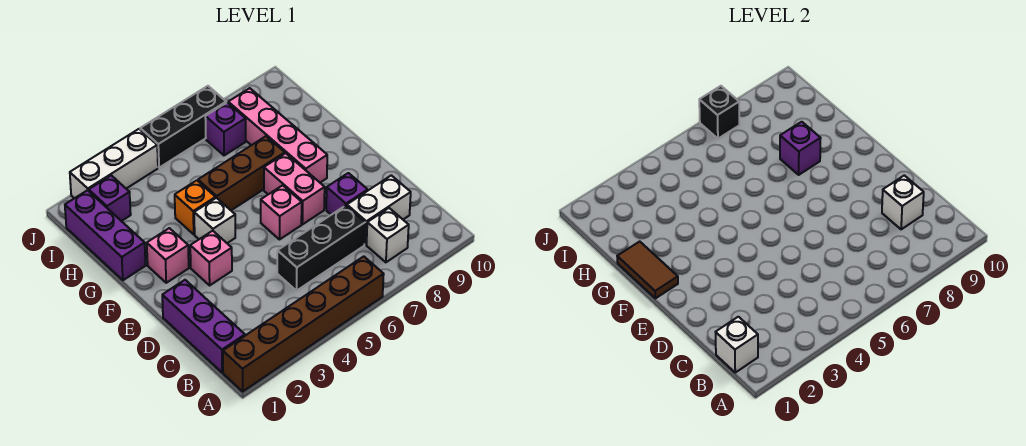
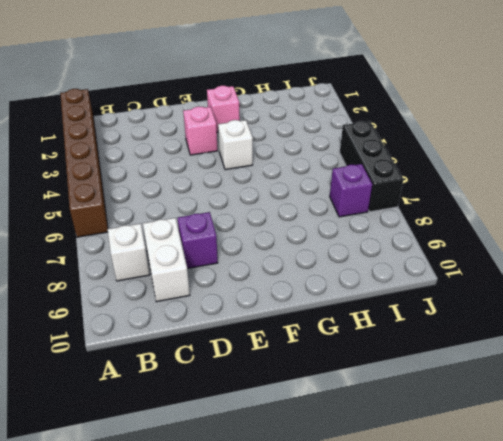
none -> purple 1x3 brick [162,280,245,372]
none -> black 1x3 brick [277,205,365,291]
none -> pink 1x1 brick [261,185,302,239]

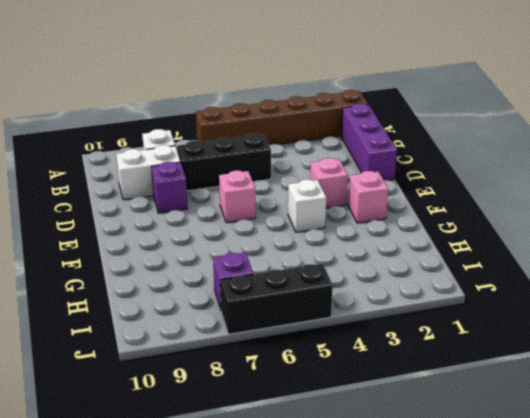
none -> pink 1x2 brick [264,153,325,224]
none -> pink 1x4 brick [228,88,327,182]
none -> purple 1x3 brick [65,190,146,280]

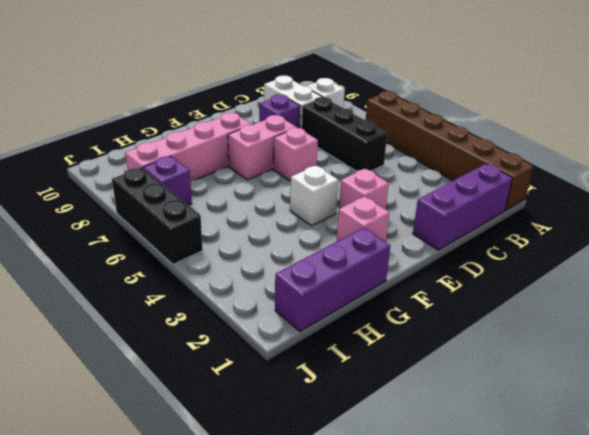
none -> orange 1x1 brick [175,180,216,234]
none -> brown 1x3 brick [198,136,285,210]
none -> purple 1x1 brick [89,175,131,221]

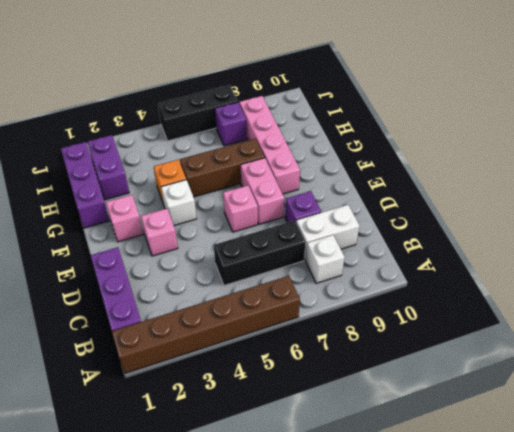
purple 1x2 brick [88,135,129,200] -> purple 1x1 brick [89,175,131,221]
none -> white 1x3 brick [70,129,158,198]
none -> white 1x1 brick [716,317,758,372]
none -> white 1x1 brick [882,175,924,229]

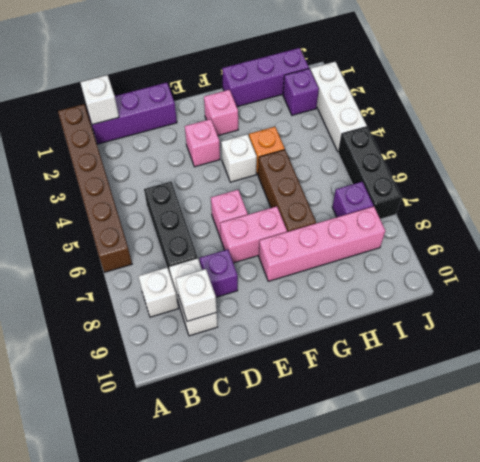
none -> brown 1x2 tile [617,241,678,298]
none -> purple 1x1 brick [780,122,821,175]
none -> black 1x1 brick [699,86,739,139]

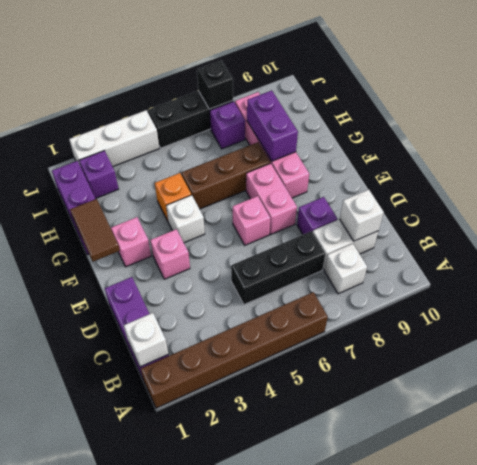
purple 1x2 brick [247,90,298,161] -> purple 1x1 brick [780,122,821,175]

